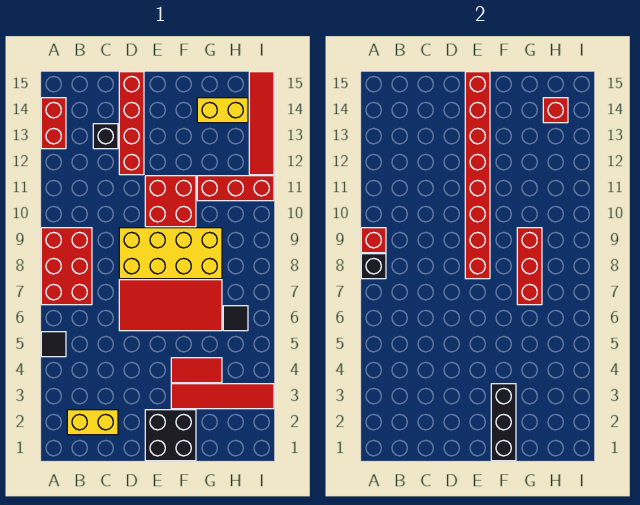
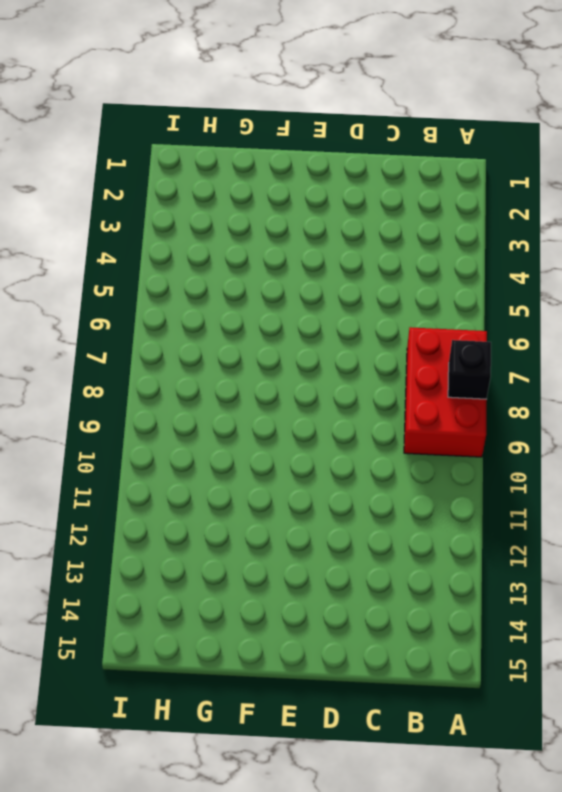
none -> black 1x1 tile [41,332,66,357]
none -> red 1x2 brick [41,98,66,149]
none -> yellow 1x2 brick [67,410,118,435]

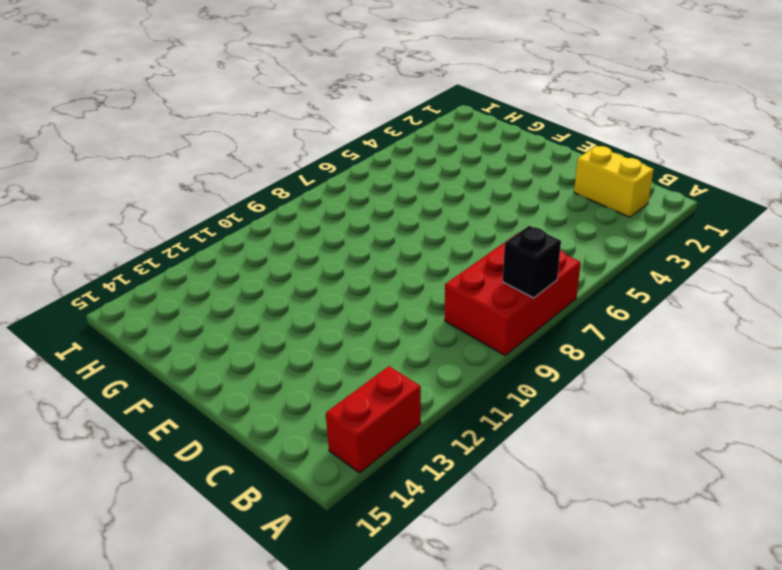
none -> black 1x1 tile [41,332,66,357]
none -> black 1x1 brick [93,124,118,149]
none -> red 2x4 tile [119,280,222,331]

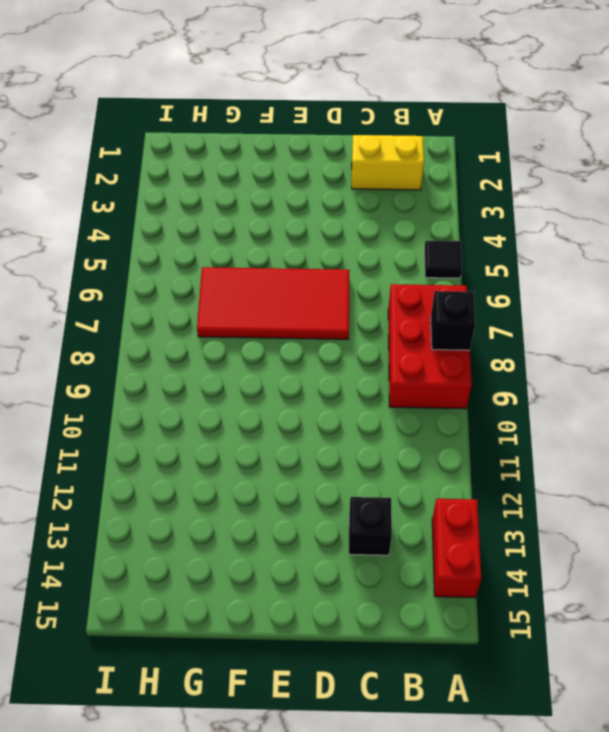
none -> yellow 2x4 brick [119,228,222,279]
none -> red 1x4 brick [119,72,144,175]
none -> black 2x2 brick [145,410,196,461]

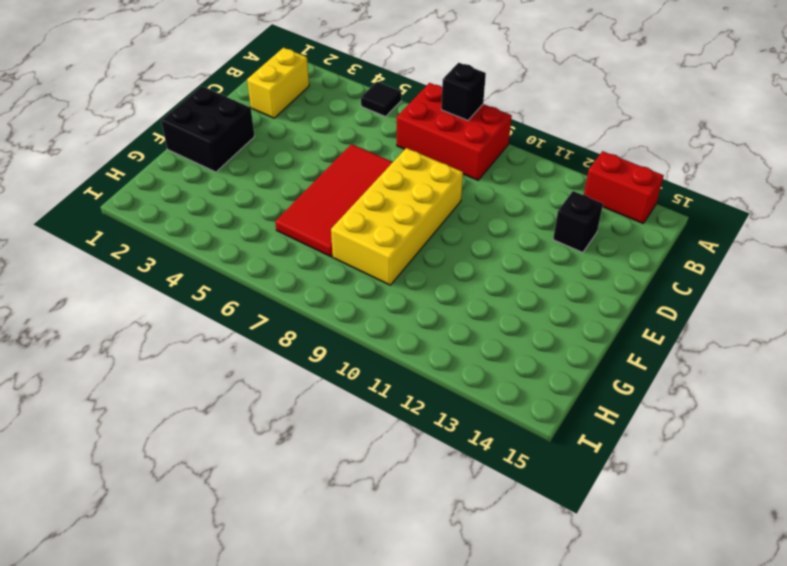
none -> red 1x4 brick [119,72,144,175]
none -> red 2x2 brick [145,176,196,227]
none -> red 1x4 tile [171,384,274,409]

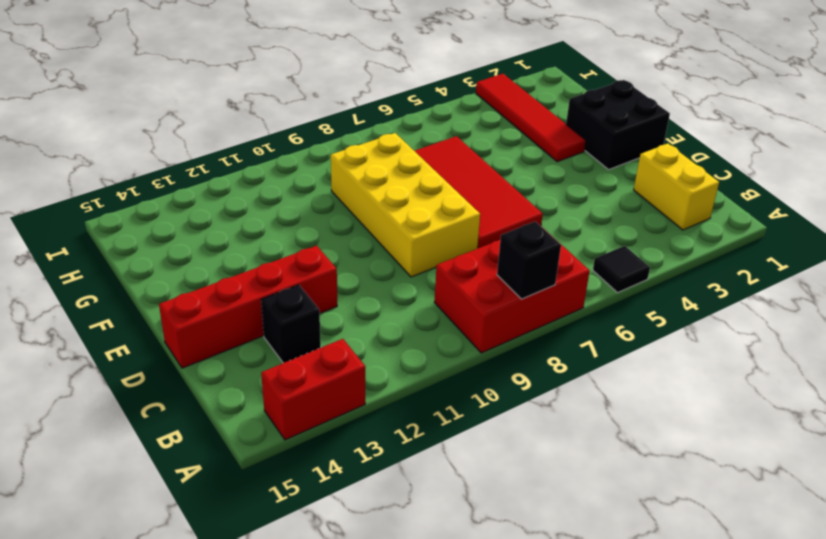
none -> red 2x2 brick [145,176,196,227]
none -> red 1x2 tile [171,358,222,383]
none -> red 1x3 brick [197,176,274,201]

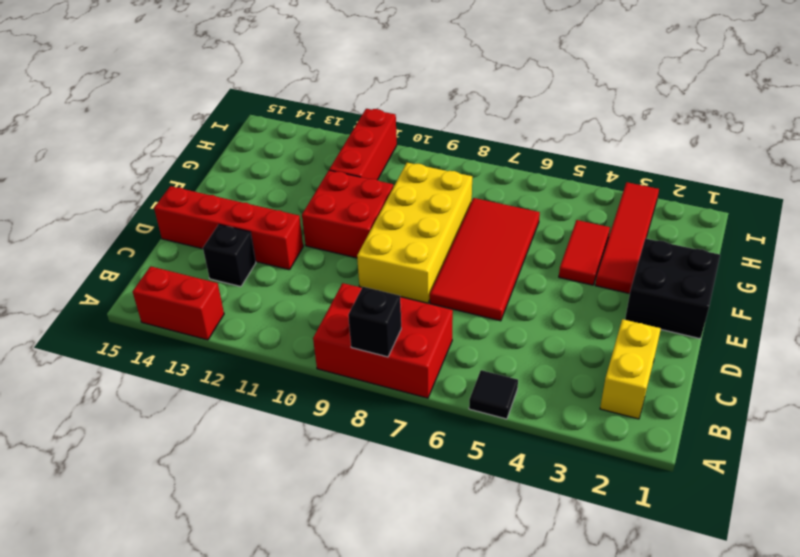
none -> yellow 1x2 brick [197,98,248,123]
none -> black 1x1 tile [223,306,248,331]
none -> red 1x4 tile [249,72,274,175]

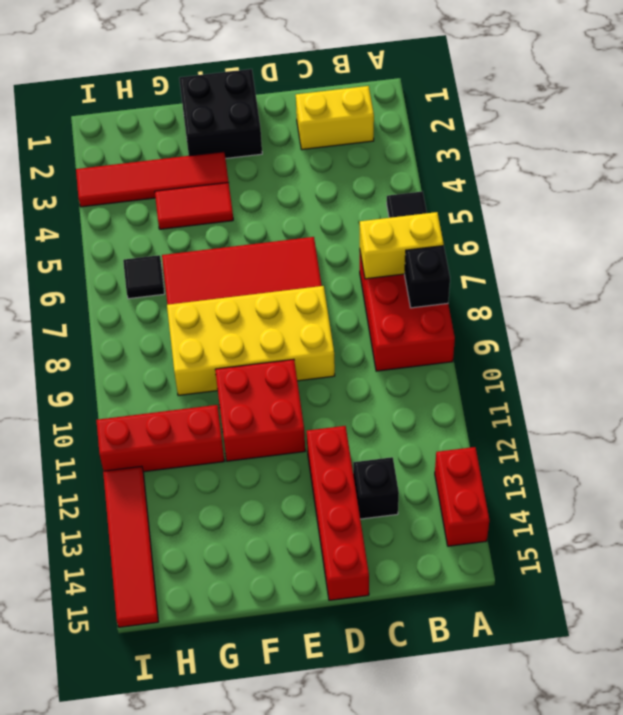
yellow 1x2 brick [360,212,444,279] -> yellow 1x2 brick moved to [197,98,248,123]
none -> red 1x1 brick [361,228,386,253]
none -> red 1x8 brick [465,72,490,279]
none -> black 1x3 brick [491,384,516,461]

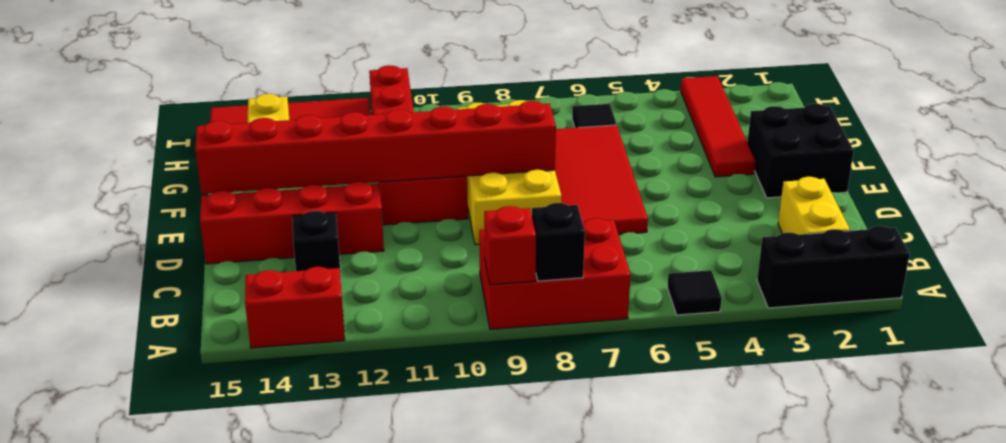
black 1x3 brick [757,226,910,308] -> black 1x3 brick moved to [491,384,516,461]
none -> red 1x2 tile [171,358,222,383]
none -> red 1x3 brick [517,228,542,305]
none -> red 1x1 brick [543,98,568,123]

